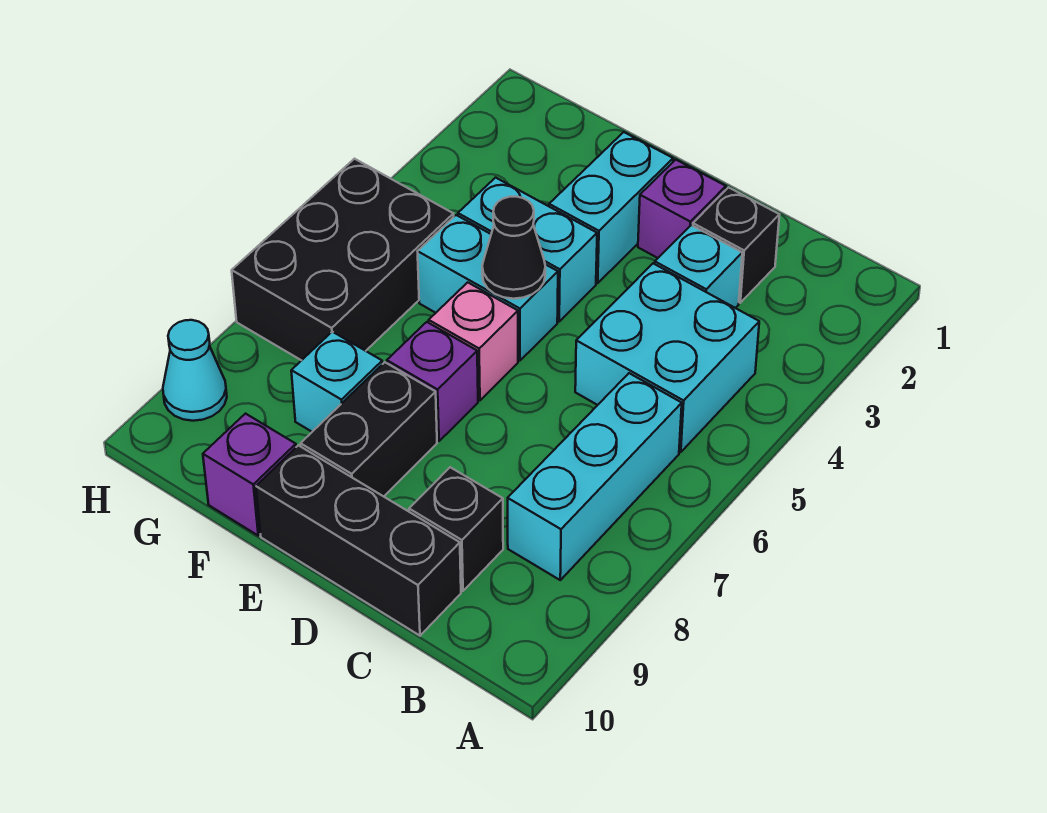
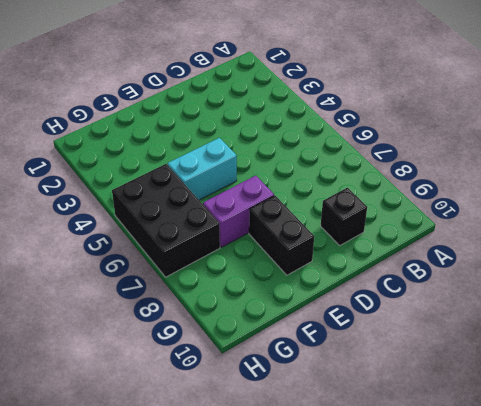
purple 1x2 brick [203,176,274,247] -> purple 1x1 brick [387,322,478,441]
none -> cyan 2x2 brick [575,263,759,452]
none -> cyan 1x3 brick [508,373,682,580]
none -> black 1x1 brick [693,187,779,303]

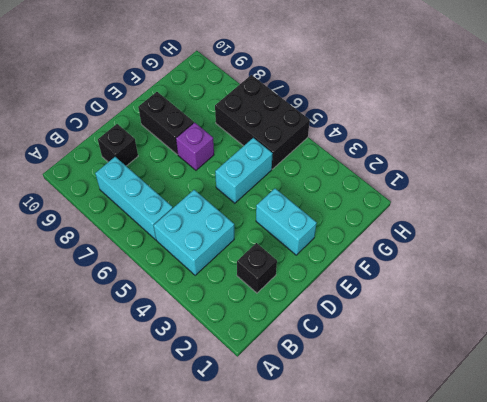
none -> cyan 1x1 brick [655,225,742,308]
none -> black 1x3 brick [256,445,461,636]
none -> purple 1x1 brick [638,160,726,258]

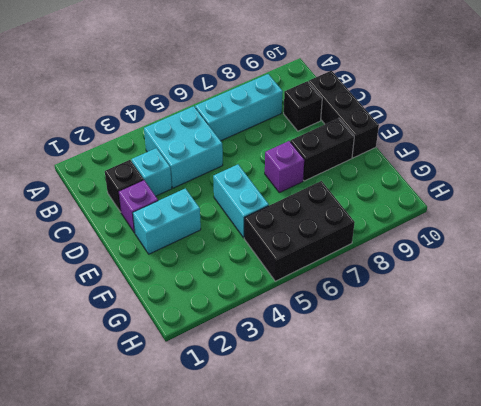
none -> cyan 1x2 brick [458,178,597,321]
none -> pink 1x1 brick [429,282,518,400]
none -> cyan 1x1 brick [291,332,382,432]

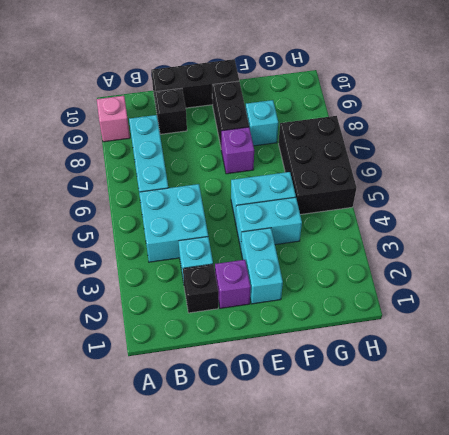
pink 1x1 brick [97,96,130,142] -> pink 1x1 brick moved to [429,282,518,400]
none -> purple 1x1 brick [203,414,296,535]
none -> cyan 1x1 cone [163,320,227,421]
none -> black 1x1 cone [482,197,545,299]

